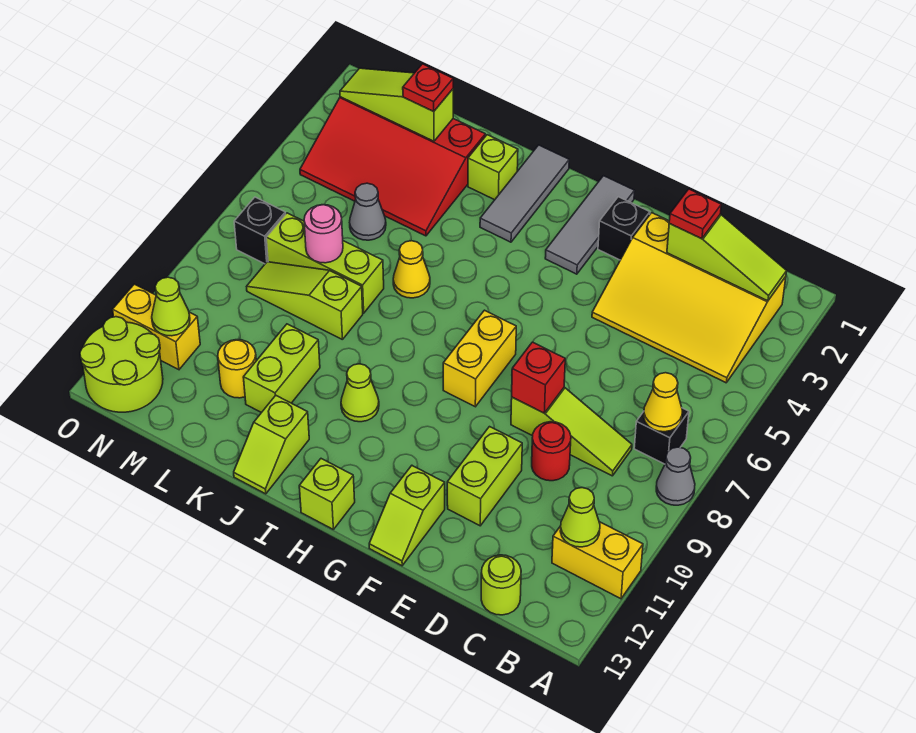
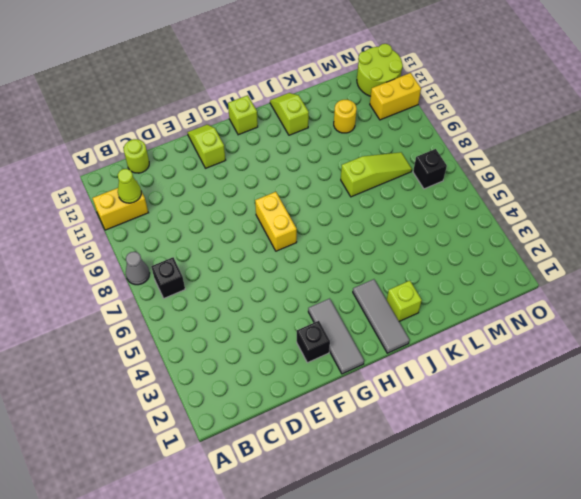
none -> yellow 3x4 slope [592,213,786,383]
none -> lime 1x3 slope [511,387,632,476]
none -> red 1x1 round brick [532,422,571,481]
none -> lime 1x2 brick [447,427,522,526]

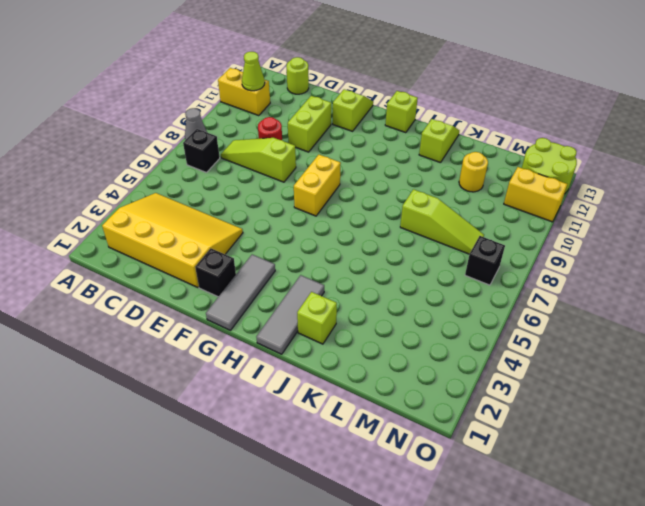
none -> lime 1x1 cone [341,364,379,422]
none -> yellow 1x1 cone [393,241,430,298]
none -> red 3x4 slope [300,97,485,236]
none -> lime 1x3 brick [266,213,384,313]

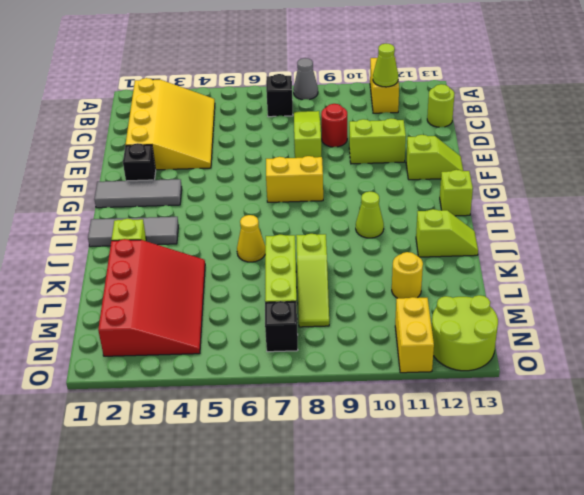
none -> lime 1x2 brick [243,324,320,413]
none -> grey 1x1 cone [350,183,386,240]
none -> lime 1x3 slope [667,214,787,301]
none -> yellow 1x1 cone [644,373,682,432]

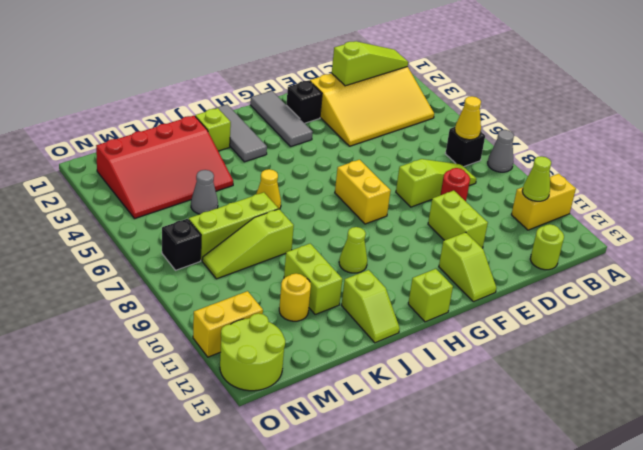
none -> red 1x1 brick [512,342,565,413]
none -> lime 1x3 slope [340,68,453,141]
none -> pink 1x1 round brick [304,205,343,263]
none -> lime 1x1 cone [152,277,190,336]

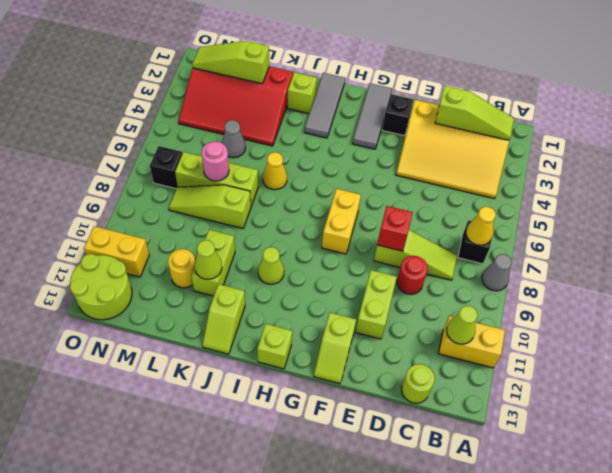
lime 1x1 cone [195,240,222,279] -> lime 1x1 cone moved to [152,277,190,336]
none -> red 1x1 plate [669,189,721,239]
none -> red 1x1 plate [403,64,453,112]

